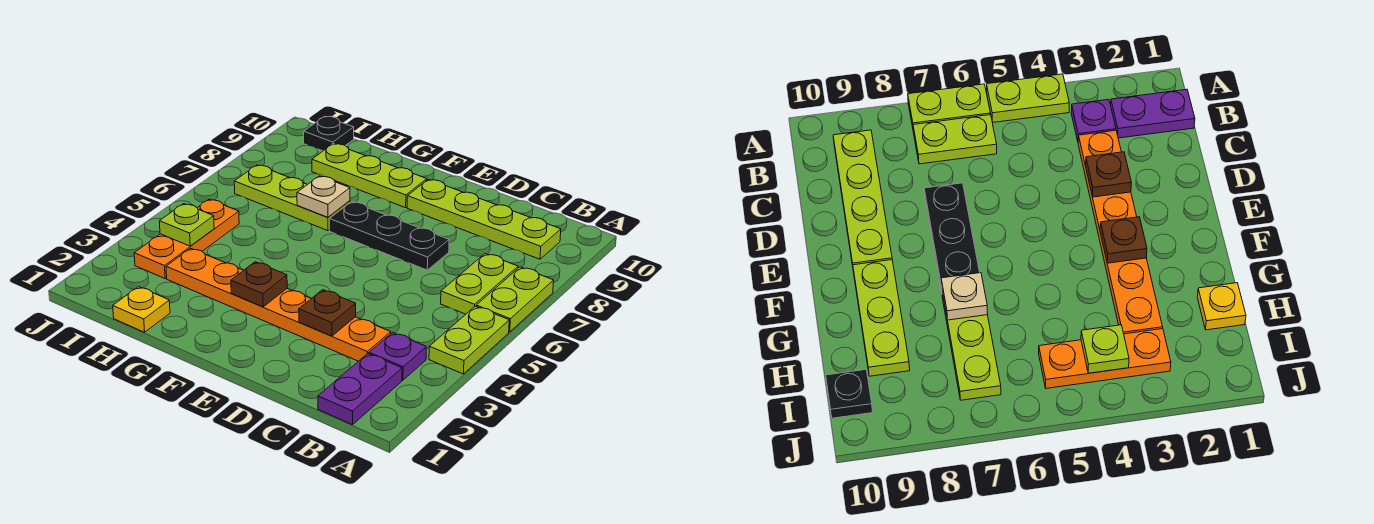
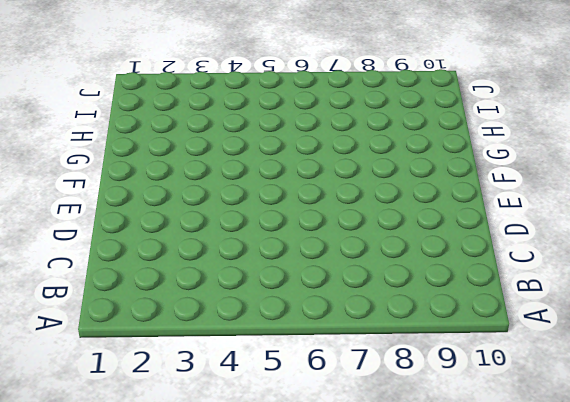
none -> lime 1x2 plate [429,306,509,374]
none -> lime 1x2 plate [476,267,554,332]
none -> purple 1x2 plate [318,354,402,425]

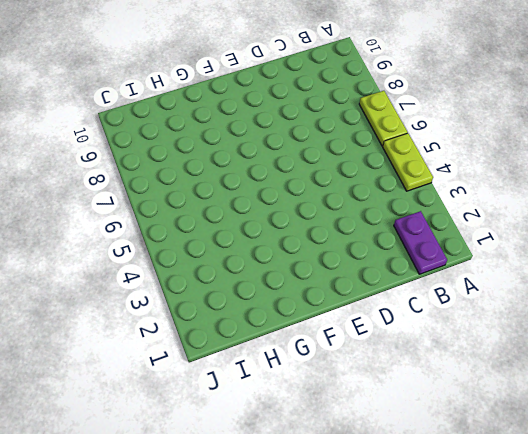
none -> purple 1x1 plate [369,333,426,380]
none -> lime 1x2 plate [441,254,518,314]
none -> lime 1x4 plate [407,179,561,259]

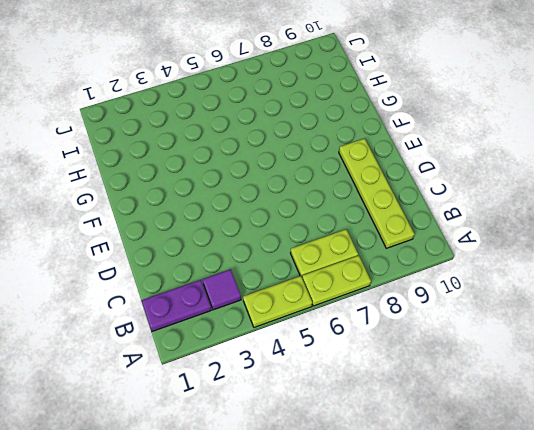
purple 1x1 tile [202,269,241,310] -> purple 1x1 plate [369,333,426,380]
none -> orange 1x6 plate [166,248,391,361]
none -> black 1x3 plate [329,202,449,270]
none -> lime 1x3 plate [312,144,427,208]

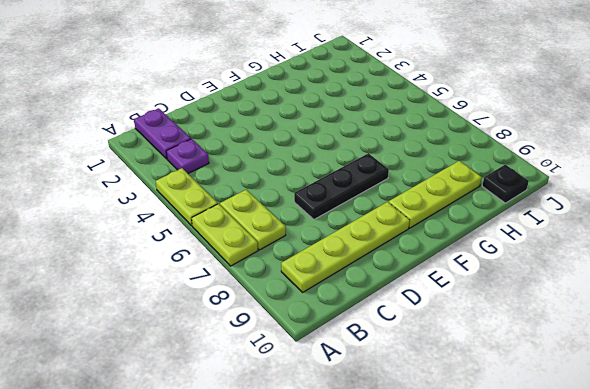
none -> orange 1x6 plate [166,248,391,361]
none -> lime 1x3 plate [234,165,350,231]
none -> yellow 1x1 plate [113,287,170,332]

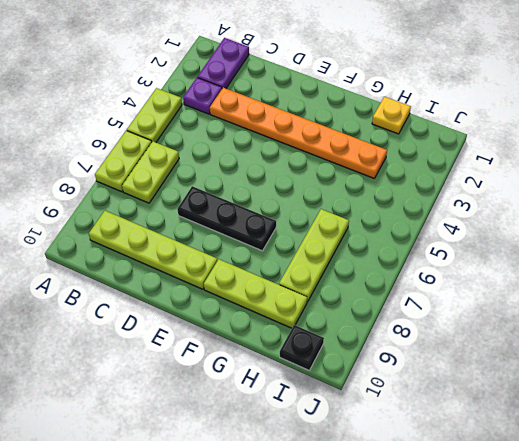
lime 1x3 plate [279,209,349,302] -> lime 1x3 plate turned to [234,165,350,231]
none -> orange 1x3 plate [134,199,239,278]
none -> brown 1x1 plate [299,290,356,336]
none -> brown 1x1 plate [231,262,287,307]

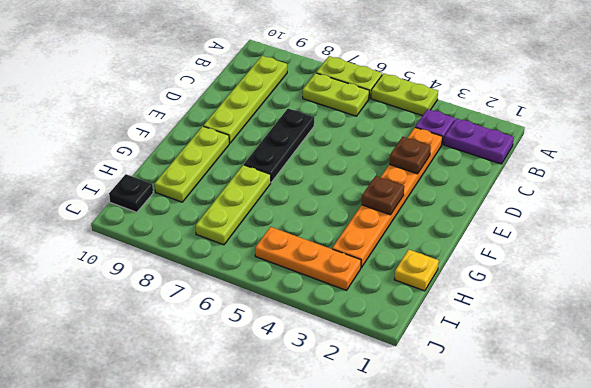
none -> tan 1x1 plate [297,176,350,217]
none -> lime 1x1 plate [159,204,214,246]

